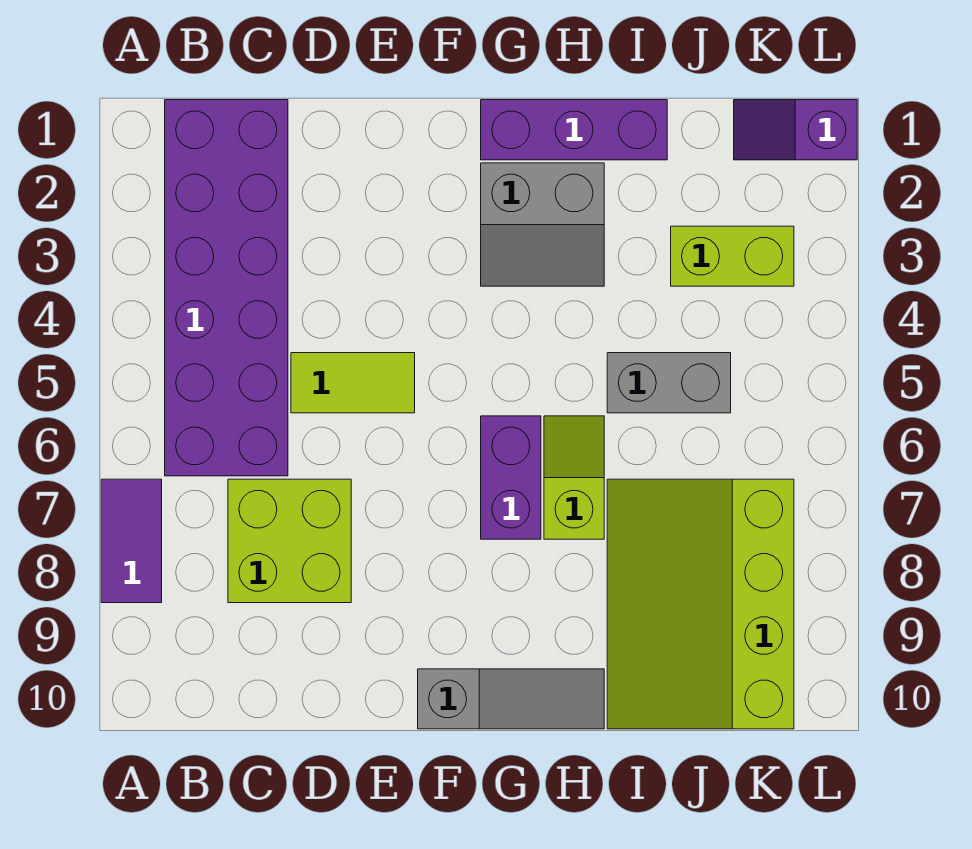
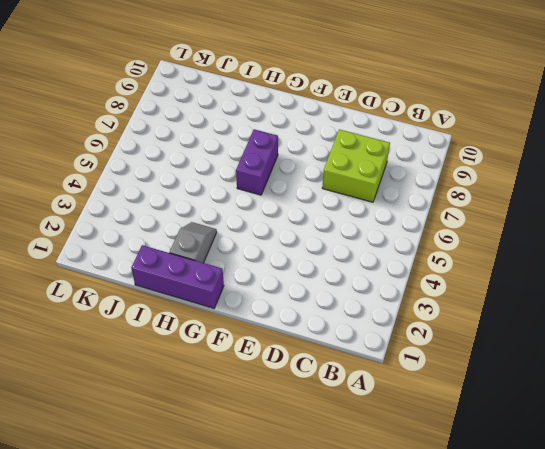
grey 1x2 slope [170,222,217,263] -> grey 2x2 slope [481,163,604,286]
none -> purple 1x2 tile [101,479,162,603]
none -> purple 2x6 brick [165,100,288,476]
none -> lime 1x2 tile [291,353,415,413]

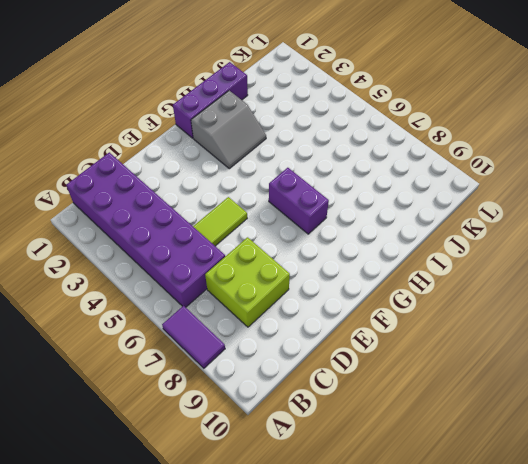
none -> grey 1x3 slope [418,669,604,729]
none -> lime 1x2 slope [544,416,604,539]
none -> grey 1x2 brick [607,353,731,413]

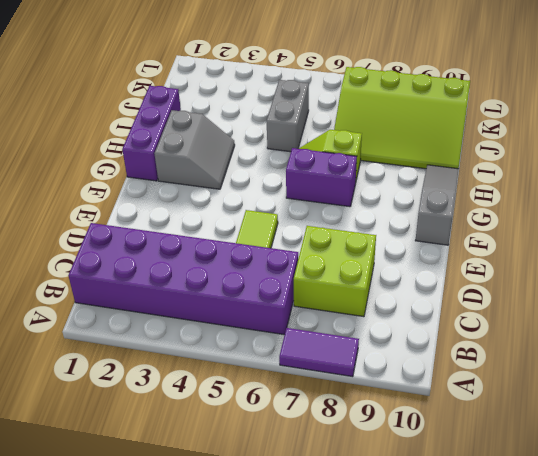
none -> lime 1x2 brick [671,226,794,286]
none -> purple 1x2 slope [734,100,857,160]

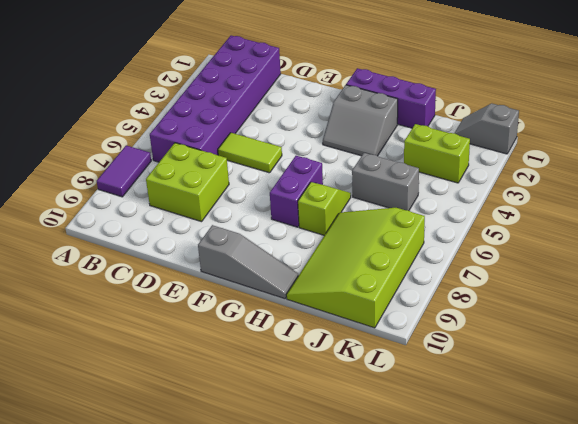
grey 1x2 slope [455,104,519,154] -> purple 1x2 slope [734,100,857,160]

